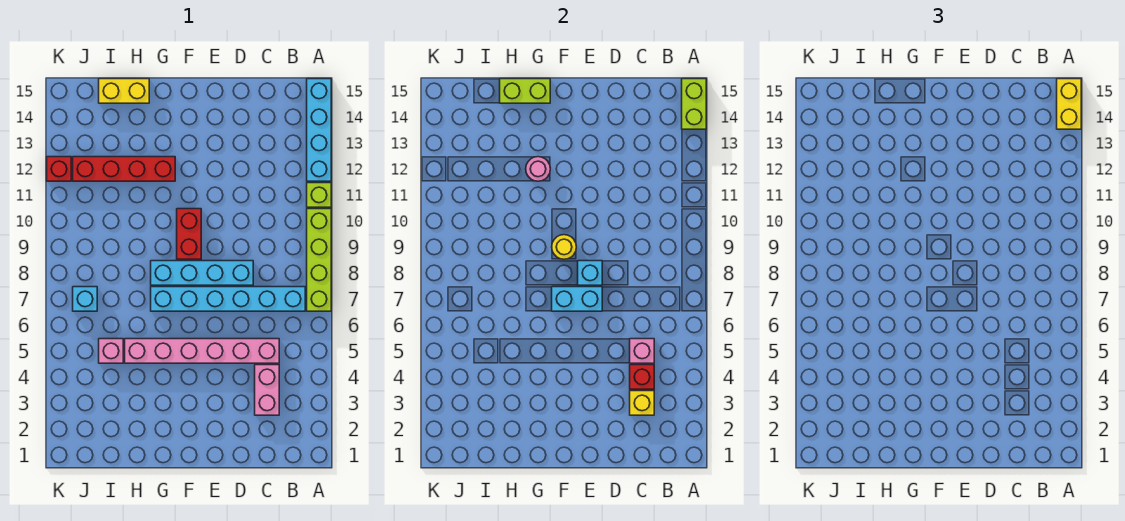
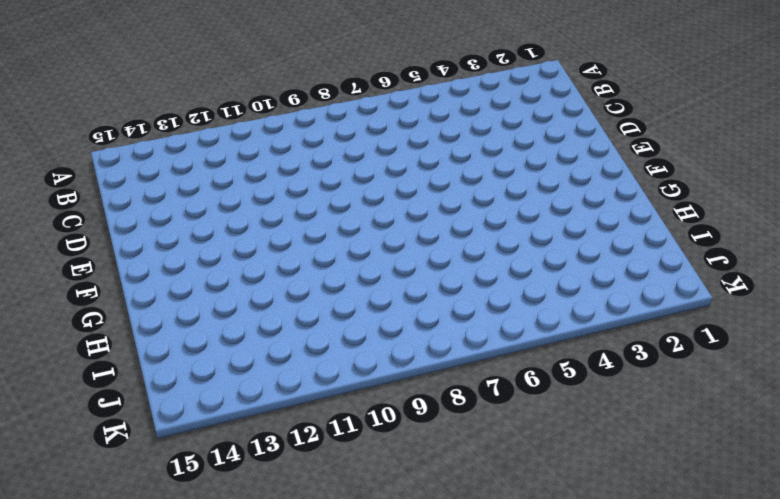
none -> lime 1x4 brick [307,209,331,311]
none -> lime 1x1 brick [307,183,331,207]
none -> cyan 1x4 brick [307,79,331,181]

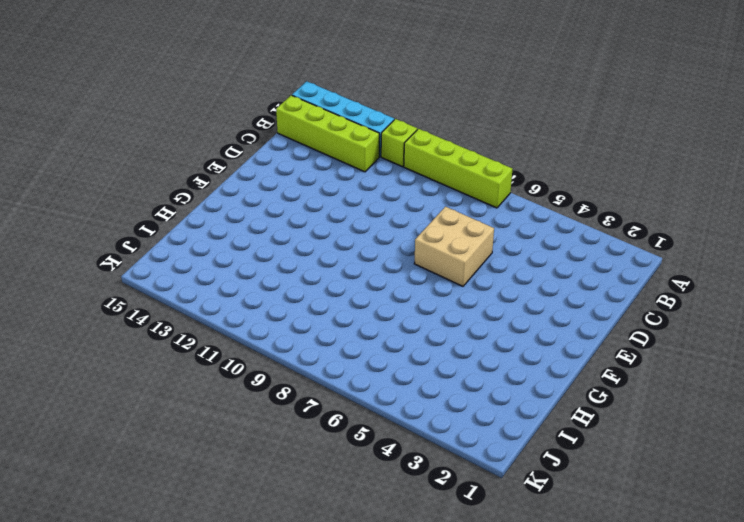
lime 1x4 brick [276,95,379,172] -> none
tan 2x2 brick [414,207,494,286] -> cyan 1x6 brick [151,287,305,311]
none -> pink 1x2 brick [255,365,279,415]
none -> pink 1x6 brick [125,339,279,363]
none -> cyan 1x4 brick [151,261,253,285]

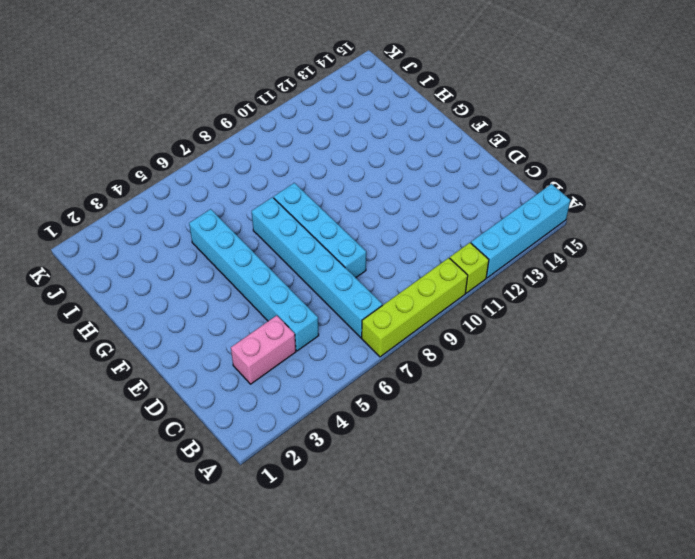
cyan 1x6 brick [189,209,319,351] -> pink 1x6 brick [125,339,279,363]
none -> red 1x2 brick [177,209,201,259]
none -> red 1x4 brick [73,157,175,181]
none -> yellow 1x2 brick [99,79,149,103]

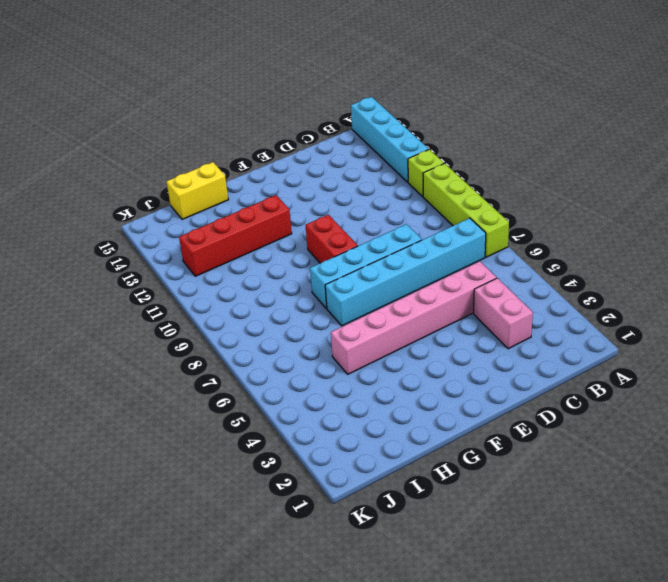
none -> pink 1x1 brick [99,339,123,363]
none -> cyan 1x1 brick [73,287,97,311]
none -> red 1x1 brick [47,157,71,181]

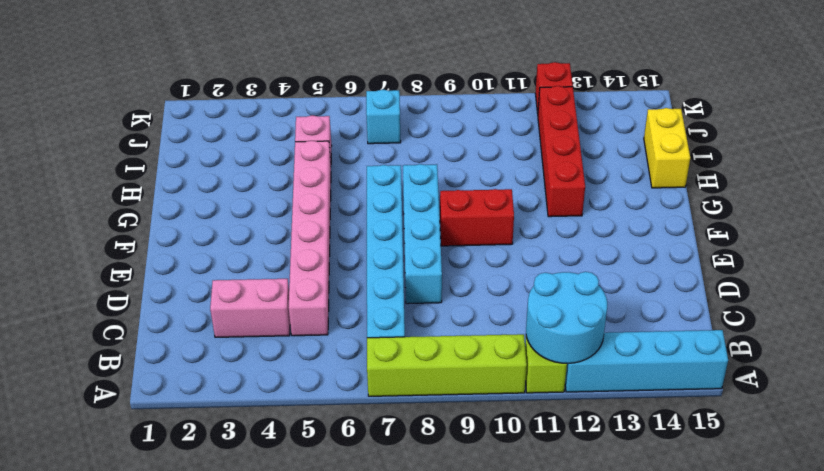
cyan 2x2 round brick [526,272,607,363] -> none
none -> lime 1x2 brick [682,79,706,129]
none -> yellow 1x1 brick [630,391,654,415]
none -> red 1x1 brick [630,365,654,389]

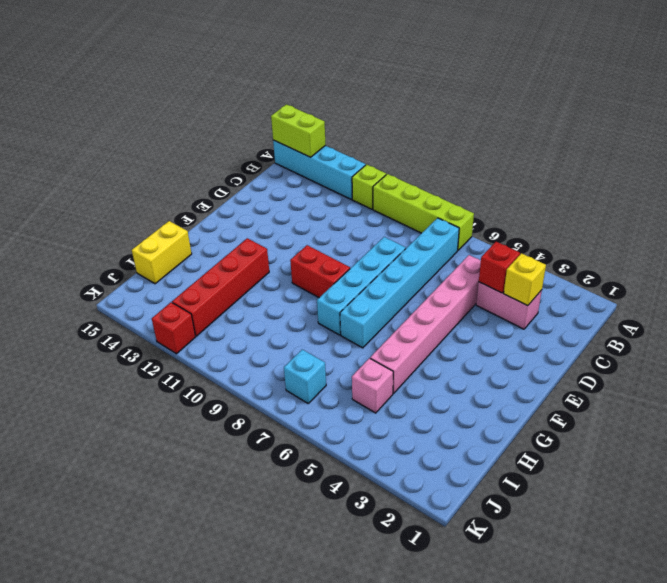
none -> pink 1x1 brick [630,339,654,363]
none -> cyan 1x2 brick [552,287,602,311]
none -> cyan 1x1 brick [578,261,602,285]

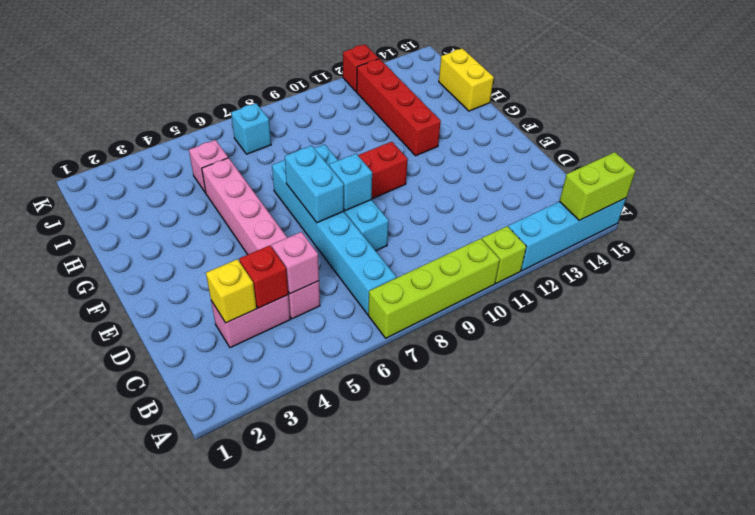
none -> yellow 1x1 round brick [552,235,576,259]
none -> pink 1x1 round brick [526,157,550,181]
none -> lime 1x2 brick [500,79,550,103]

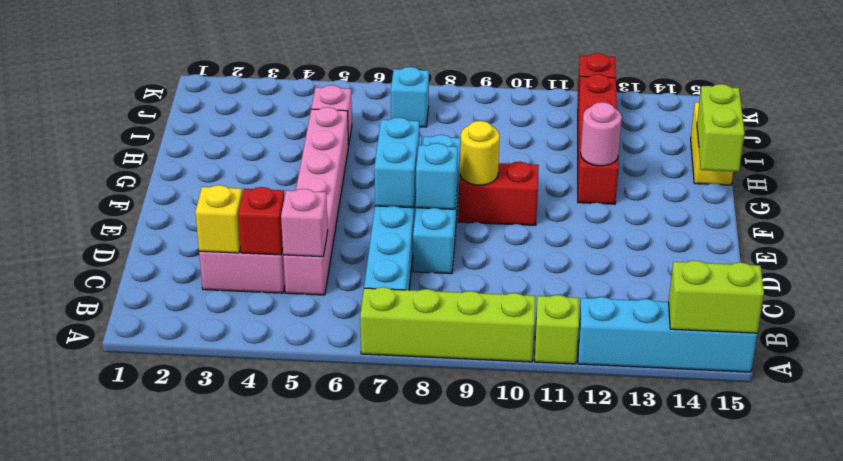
none -> yellow 1x2 brick [1057,79,1081,129]

